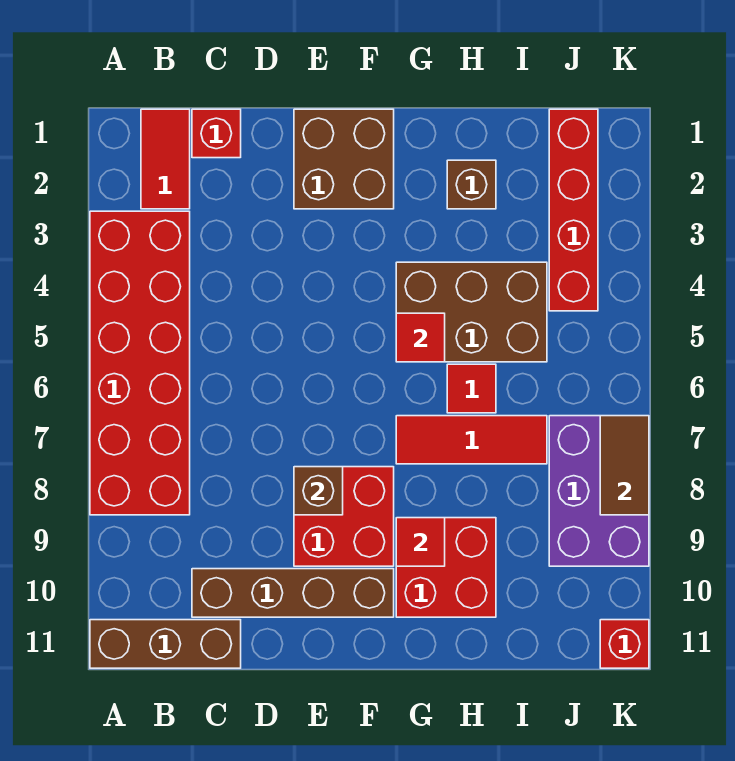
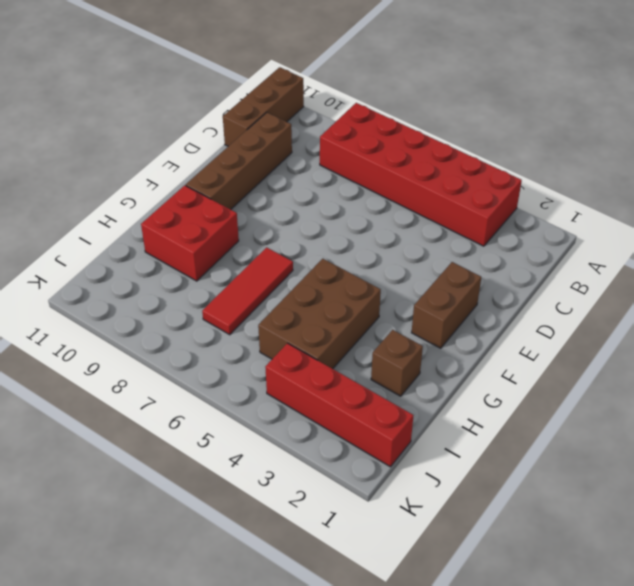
brown 1x2 brick [412,262,481,348] -> brown 2x2 brick [294,109,394,209]
none -> red 1x2 tile [141,109,190,209]
none -> red 1x1 brick [192,109,241,158]
none -> red 2x2 brick [294,467,394,566]

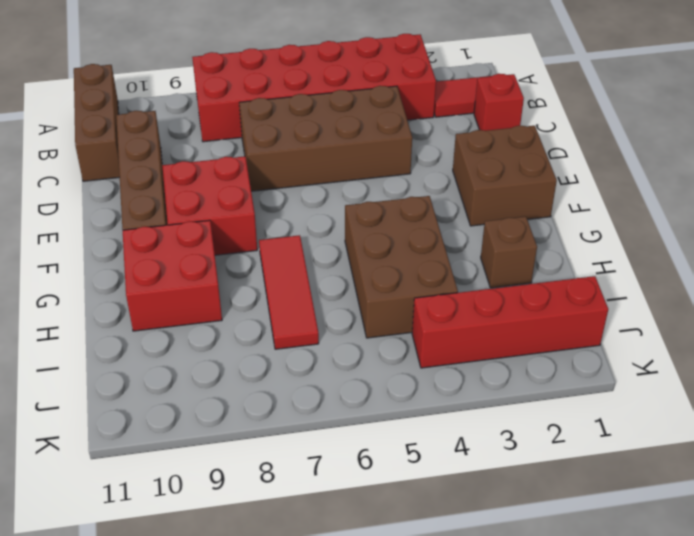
brown 2x4 brick [239,86,412,191] -> none
none -> red 1x1 tile [447,364,496,413]
none -> purple 2x3 brick [549,416,649,566]
none -> red 1x1 brick [600,620,649,668]

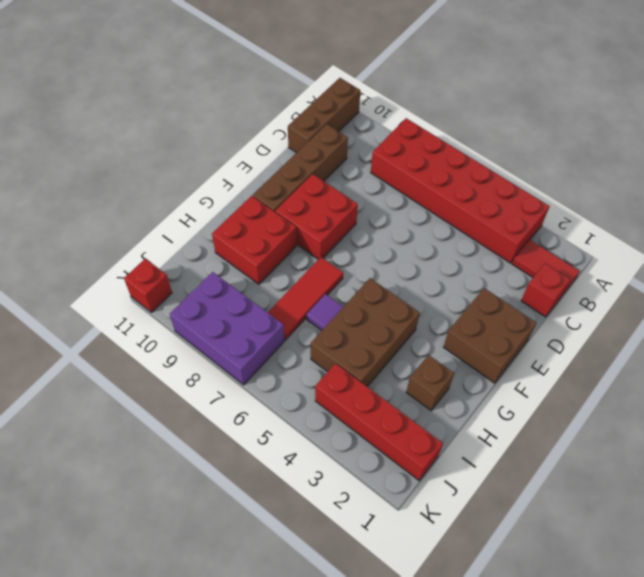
purple 1x1 tile [307,294,343,330] -> red 1x1 tile [447,364,496,413]
none -> brown 1x1 brick [294,467,343,515]
none -> red 1x1 tile [396,313,445,362]
none -> red 1x1 tile [396,518,445,566]

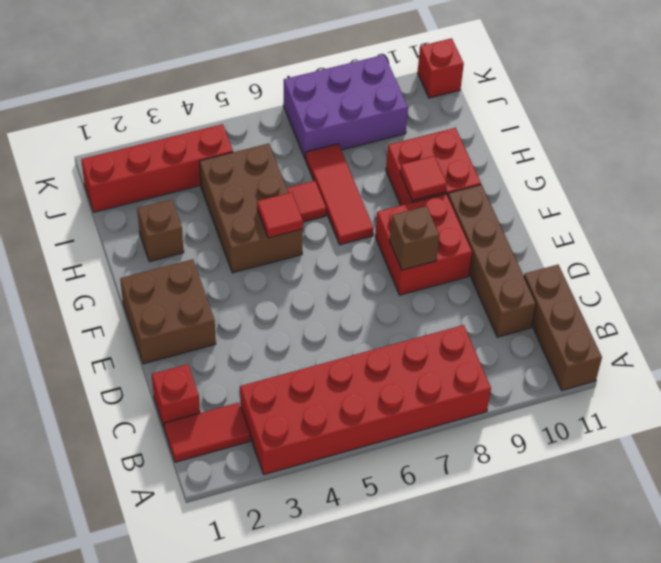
none -> brown 1x2 tile [600,416,649,515]

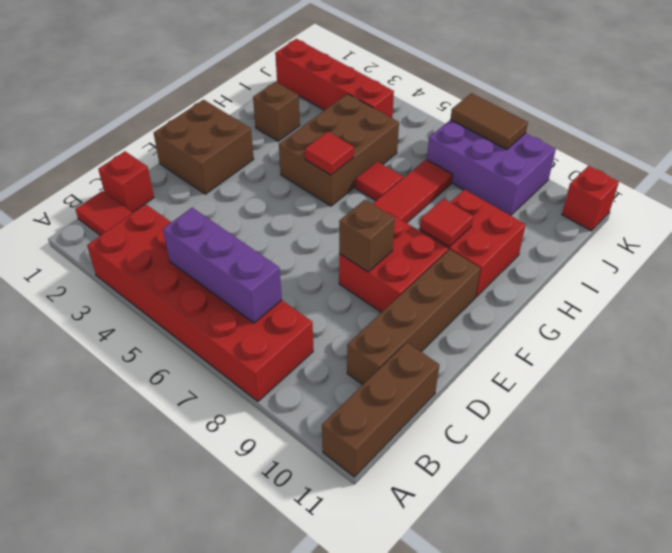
purple 1x3 brick [163,208,282,323] -> none

